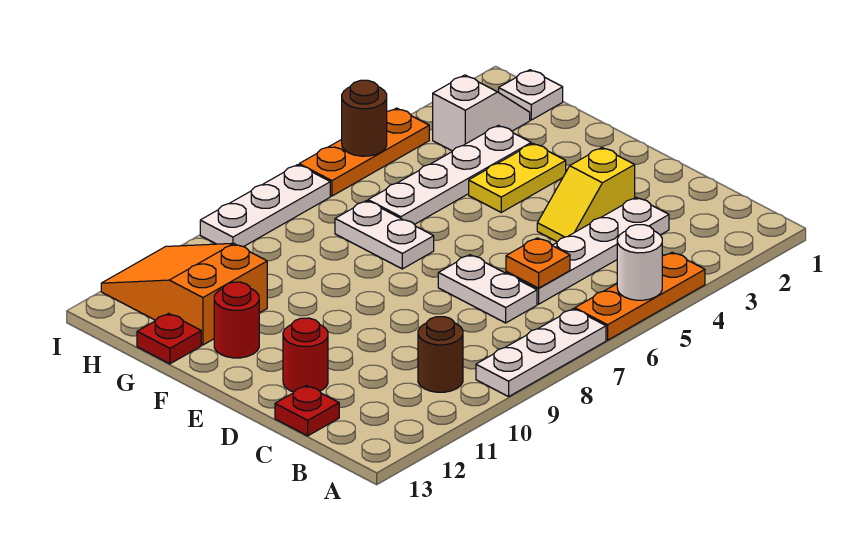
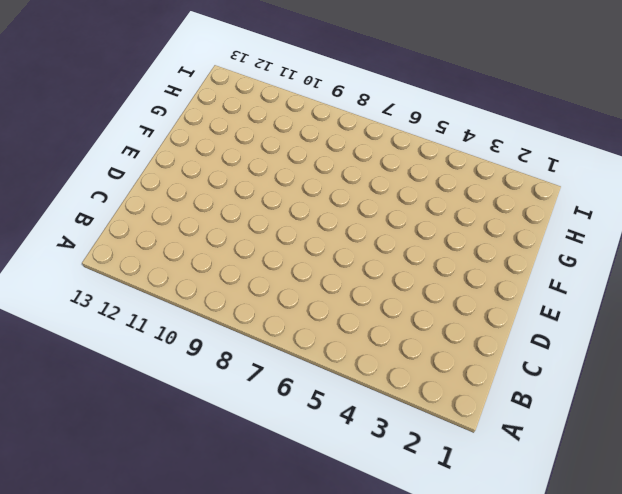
none -> orange 1x3 plate [575,252,705,340]
none -> white 1x3 plate [476,309,606,397]
none -> brown 1x1 round brick [418,317,463,392]

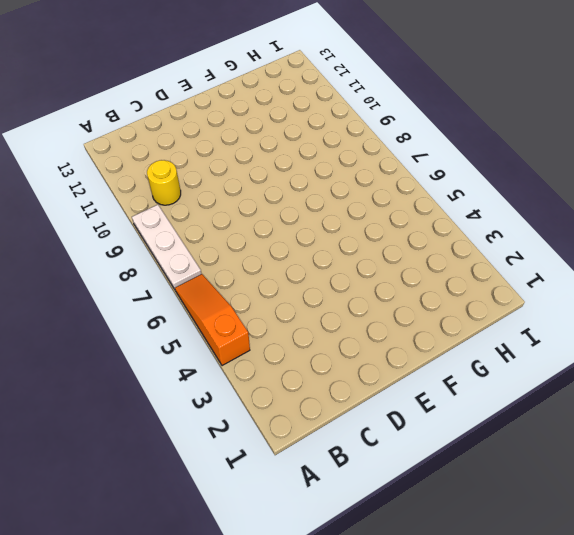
orange 1x3 slope [175,274,250,366] -> orange 1x3 plate [575,252,705,340]
yellow 1x1 round brick [147,160,181,205] -> brown 1x1 round brick [418,317,463,392]
none -> white 1x4 plate [506,197,669,304]
none -> white 1x2 plate [438,255,537,323]
none -> red 1x1 plate [275,386,339,436]

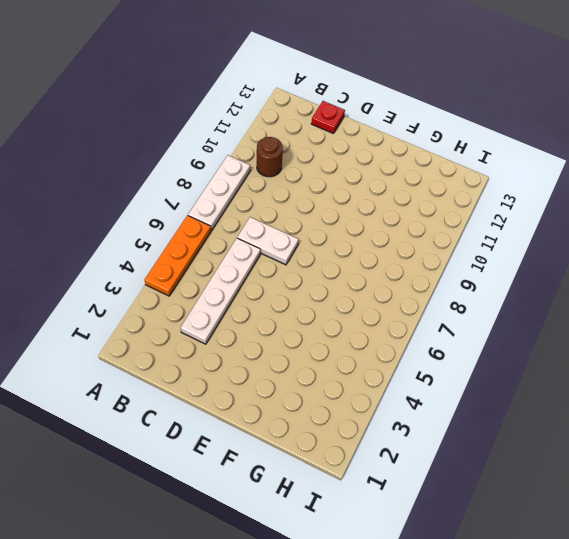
none -> yellow 1x2 slope [537,148,635,242]
none -> red 1x1 round brick [283,318,328,392]
none -> yellow 1x2 plate [469,144,566,212]

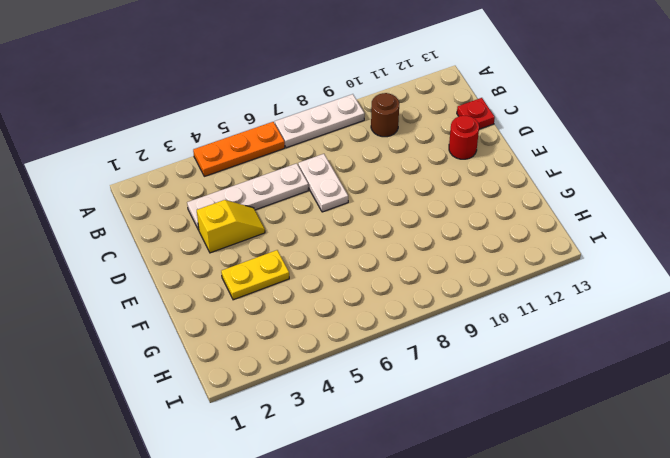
none -> white 1x2 plate [335,201,434,269]
none -> red 1x1 round brick [214,282,259,358]
none -> white 1x4 plate [368,125,531,225]

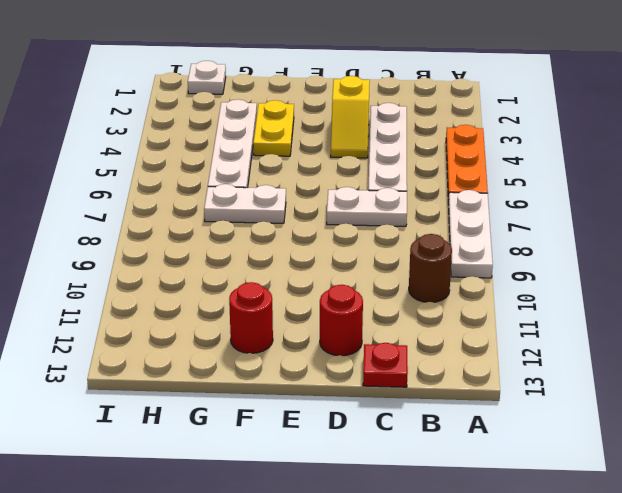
none -> orange 2x3 slope [101,243,267,345]
none -> red 1x1 plate [137,314,201,364]
none -> white 1x2 slope [433,75,530,151]

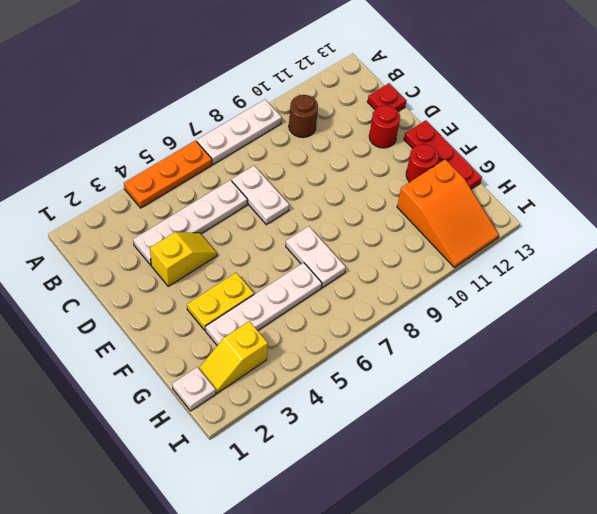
red 1x3 plate [404,120,482,189] -> red 1x1 plate [137,314,201,364]
yellow 1x2 slope [199,321,268,393] -> white 1x2 slope [433,75,530,151]
none -> orange 1x3 plate [299,108,429,196]
none -> white 1x3 plate [200,165,330,247]
none -> white 1x1 round brick [617,225,662,300]

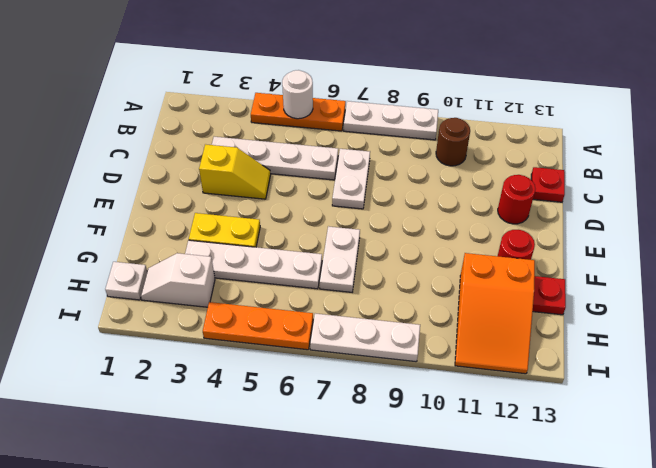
none -> orange 1x1 plate [506,238,570,288]
none -> brown 1x1 round brick [342,80,387,156]

